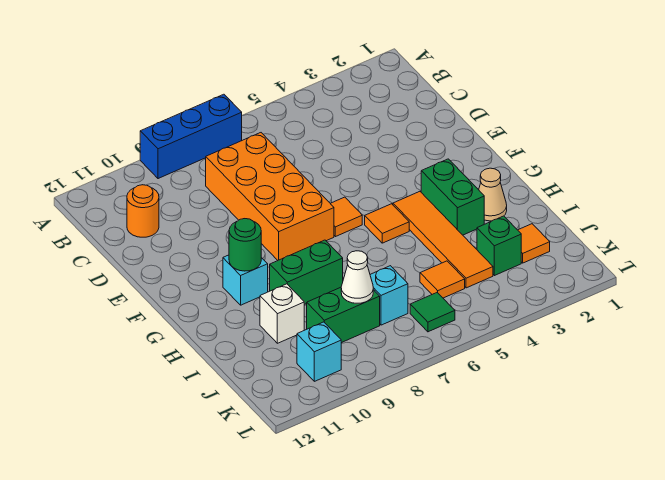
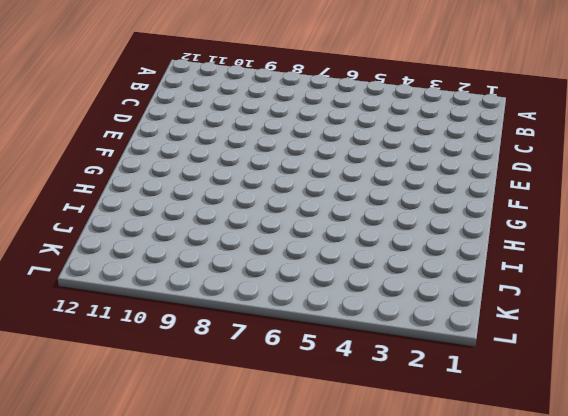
none -> blue 1x3 brick [140,94,242,179]
none -> orange 2x4 brick [206,133,334,260]
none -> orange 1x1 round brick [127,185,159,237]

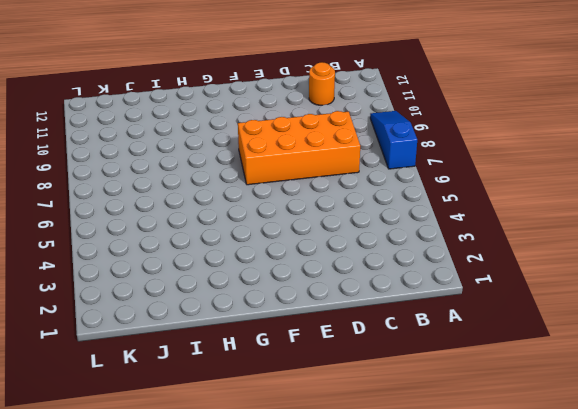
blue 1x3 slope [370,111,417,169] -> blue 1x3 brick [140,94,242,179]
none -> orange 1x1 tile [330,197,362,237]
none -> green 1x2 brick [421,159,484,235]
none -> orange 1x4 tile [393,192,493,288]

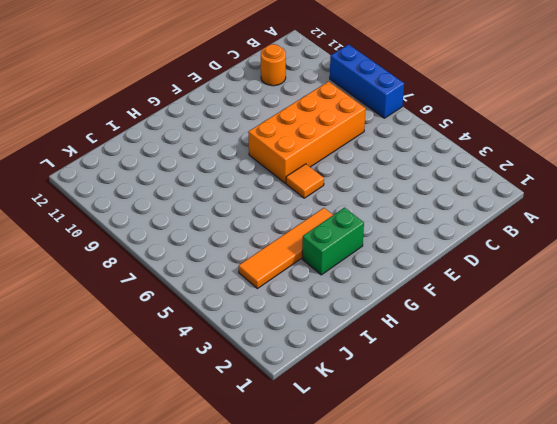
none -> orange 1x1 tile [365,204,409,243]
none -> cyan 1x1 brick [223,255,268,305]
none -> tan 1x1 cone [479,168,507,221]

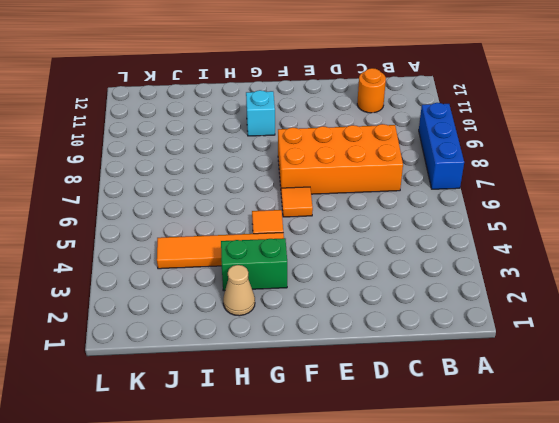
none -> green 1x2 brick [270,240,343,305]
none -> white 1x1 brick [260,284,304,343]
none -> orange 1x1 tile [518,224,550,263]

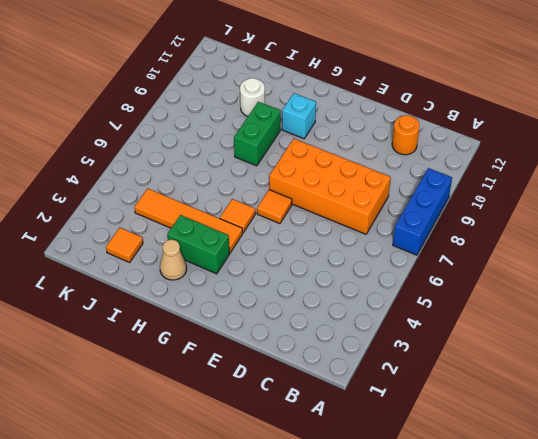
white 1x1 round brick [240,78,265,116] -> white 1x1 brick [260,284,304,343]
none -> green 1x1 brick [477,216,521,276]
none -> orange 1x1 tile [420,261,465,298]
none -> cyan 1x1 brick [370,266,408,325]

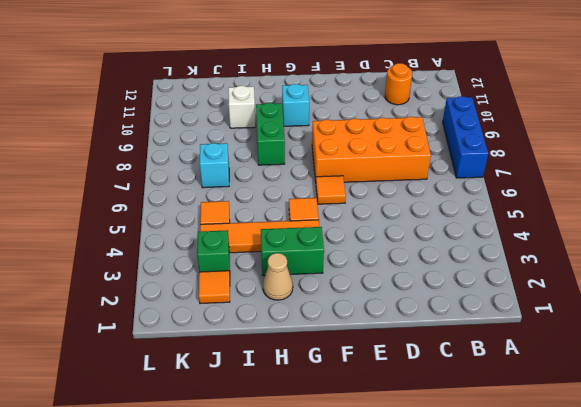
none -> green 1x2 brick [307,287,380,343]
none -> green 1x1 tile [410,293,455,332]
none -> cyan 1x1 brick [297,322,341,381]

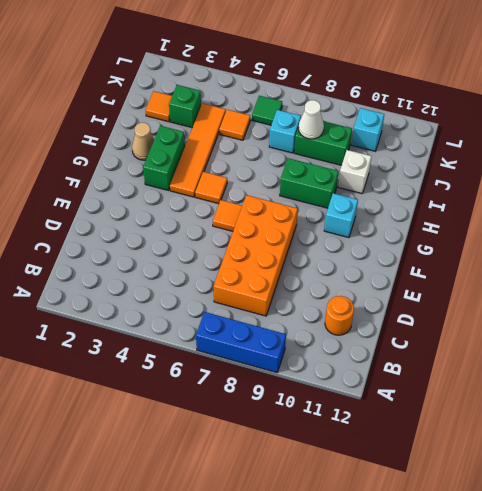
none -> green 1x1 round brick [229,219,261,271]

